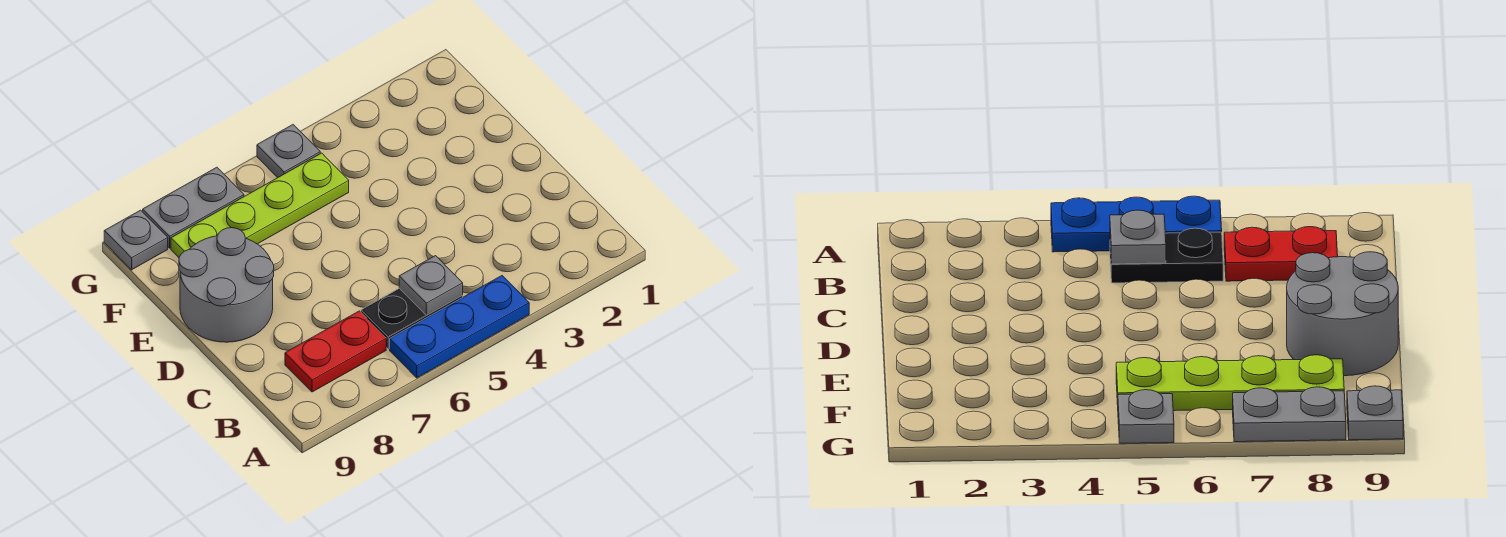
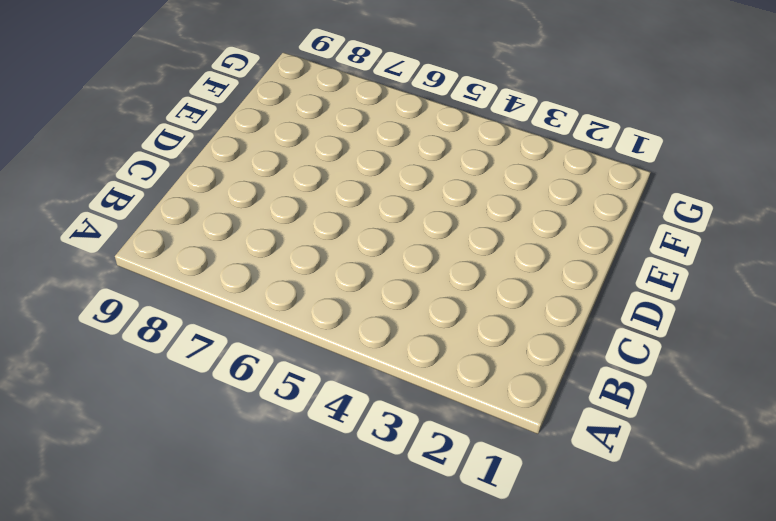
none -> blue 1x3 plate [390,276,529,378]
none -> black 1x2 plate [361,288,463,349]

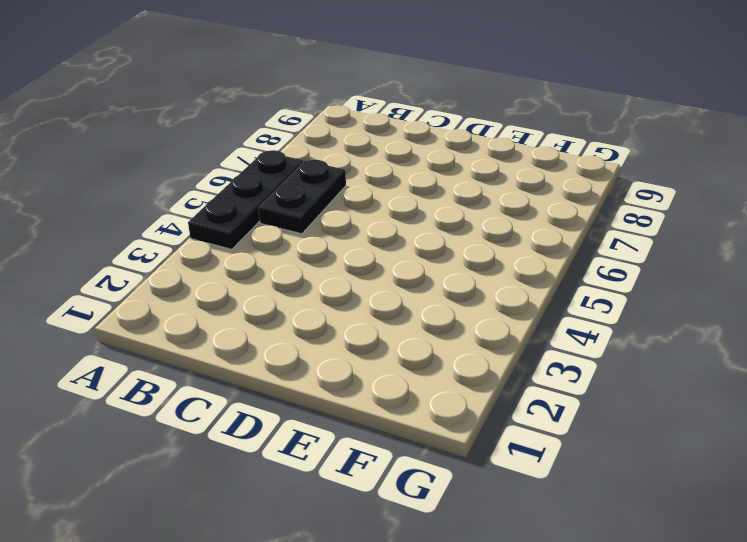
black 1x3 plate [188,150,303,249] -> blue 1x3 plate [390,276,529,378]
none -> red 1x2 plate [285,311,386,392]
none -> grey 2x2 round brick [179,228,274,342]

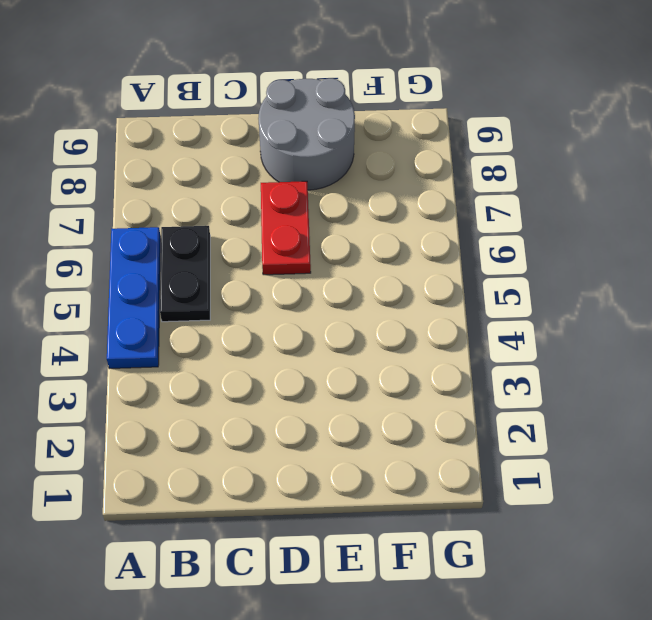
red 1x2 plate [261,181,311,275] -> red 1x2 plate moved to [285,311,386,392]
none -> lime 1x4 plate [171,153,349,258]
none -> grey 1x1 plate [257,125,320,178]

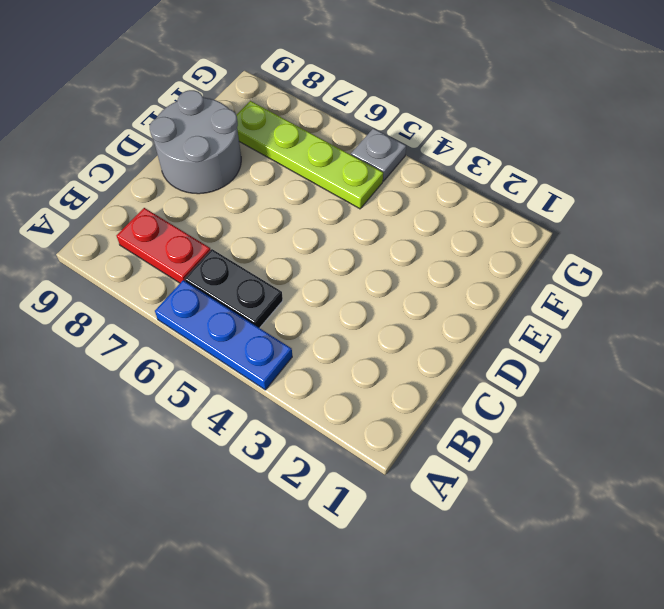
none -> grey 1x2 plate [143,167,244,248]
none -> grey 1x1 plate [104,210,168,270]

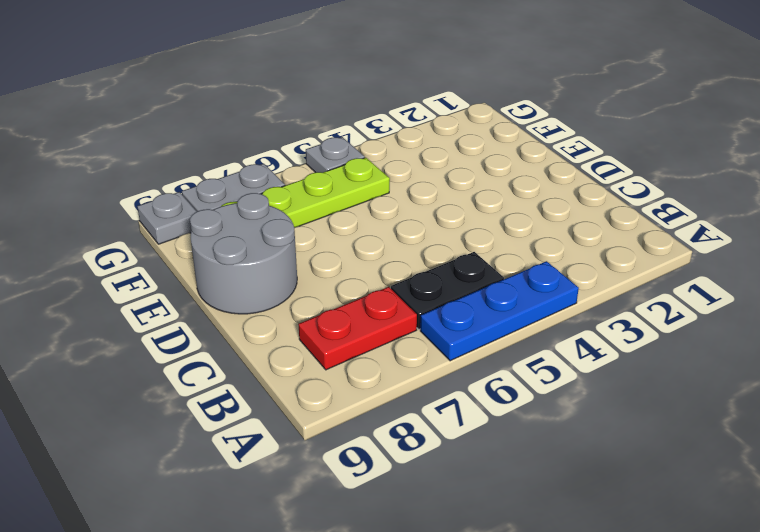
none -> grey 1x1 plate [399,256,463,315]

